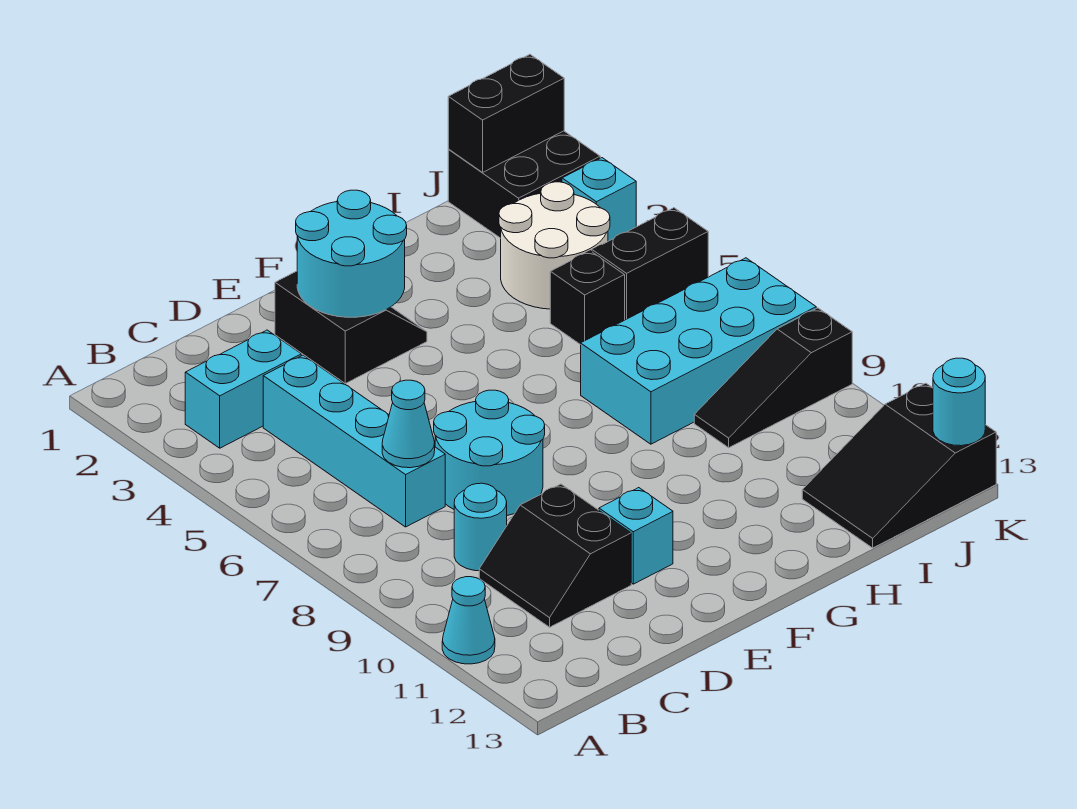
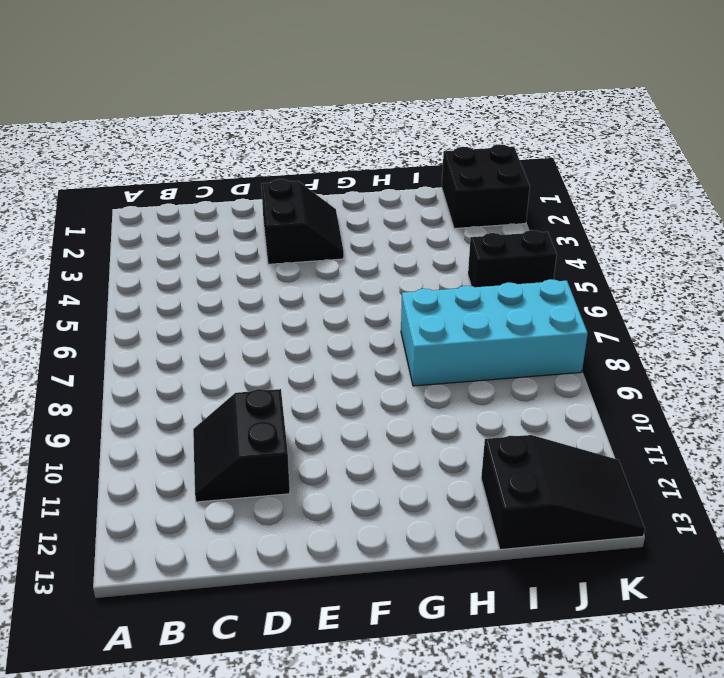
black 2x3 slope [481,435,645,550] -> black 2x3 slope turned to [802,383,996,548]
none -> cyan 1x1 cone [442,577,495,664]
none -> cyan 1x2 brick [185,330,301,448]
none -> cyan 1x4 brick [263,355,445,527]

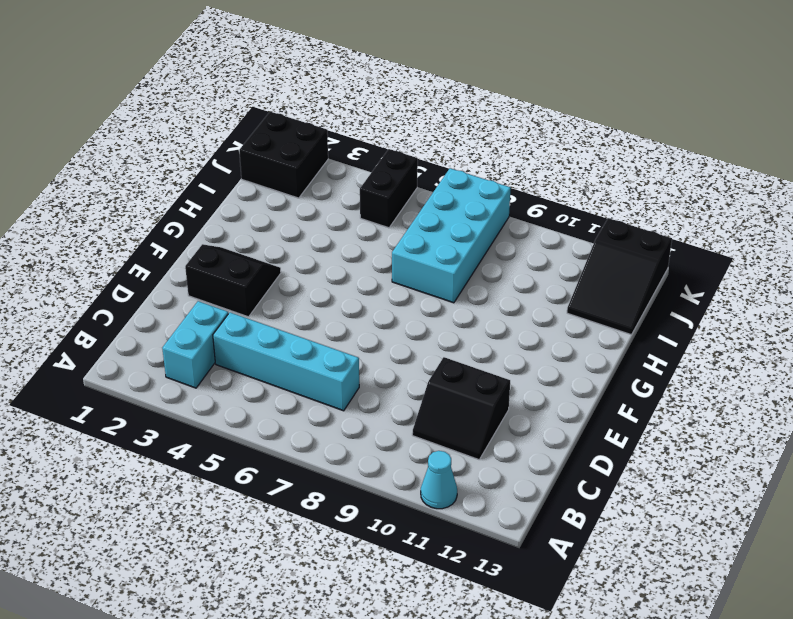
none -> cyan 1x1 round brick [454,483,507,571]
none -> cyan 2x2 round brick [434,390,545,515]
none -> cyan 1x1 brick [599,488,673,584]

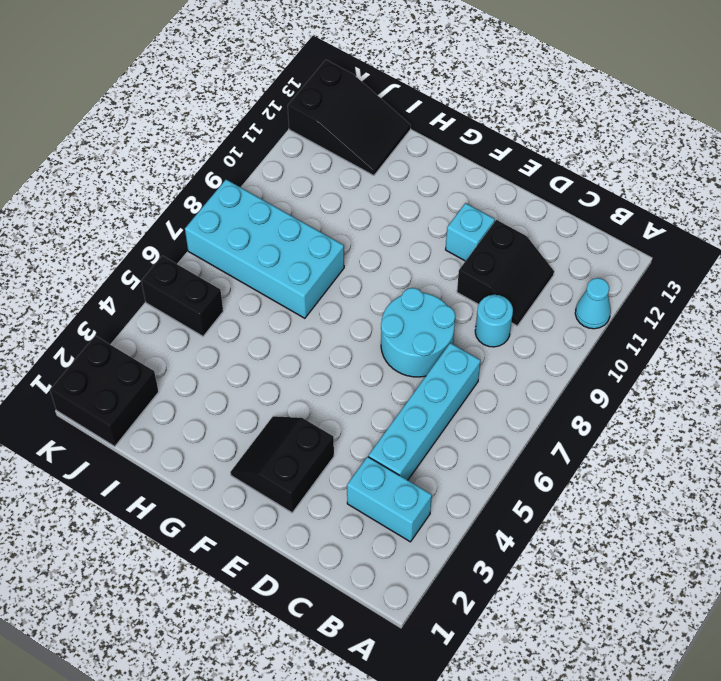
none -> white 2x2 round brick [499,182,610,309]
none -> black 1x1 brick [550,251,625,345]
none -> black 1x3 slope [694,308,852,448]

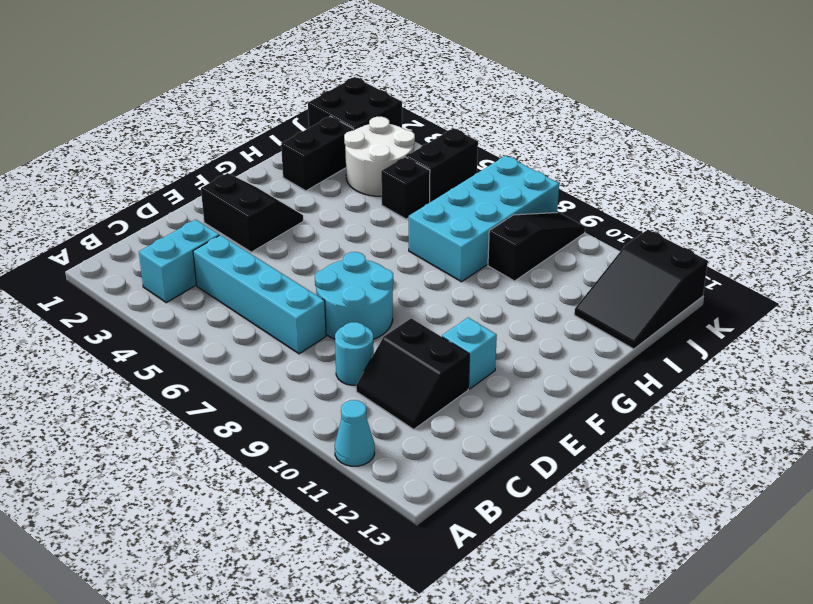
black 1x2 brick [281,116,354,191] -> black 1x2 brick moved to [448,54,564,172]
black 1x3 slope [488,212,585,281] -> black 1x3 slope turned to [694,308,852,448]
none -> cyan 1x1 brick [562,158,636,241]
none -> cyan 1x1 cone [382,380,435,468]
none -> cyan 2x2 round brick [296,190,407,317]

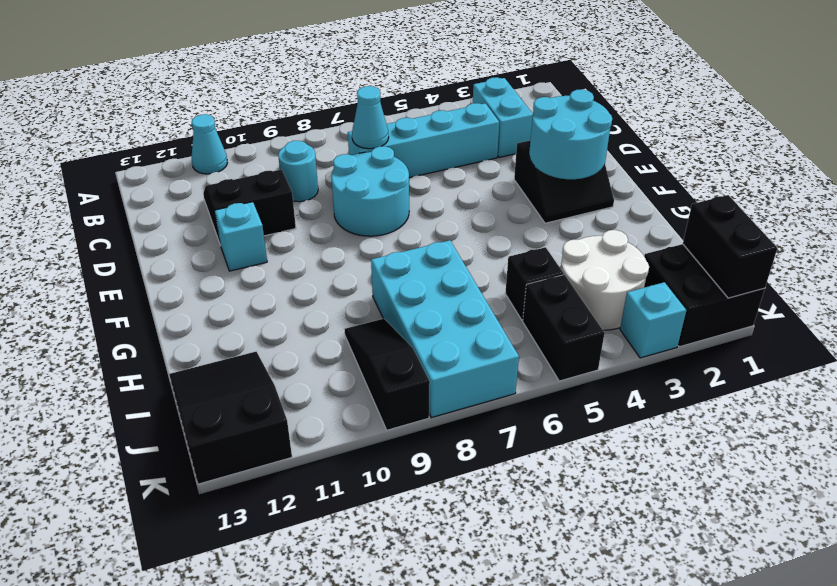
none -> cyan 1x1 round brick [933,358,985,446]

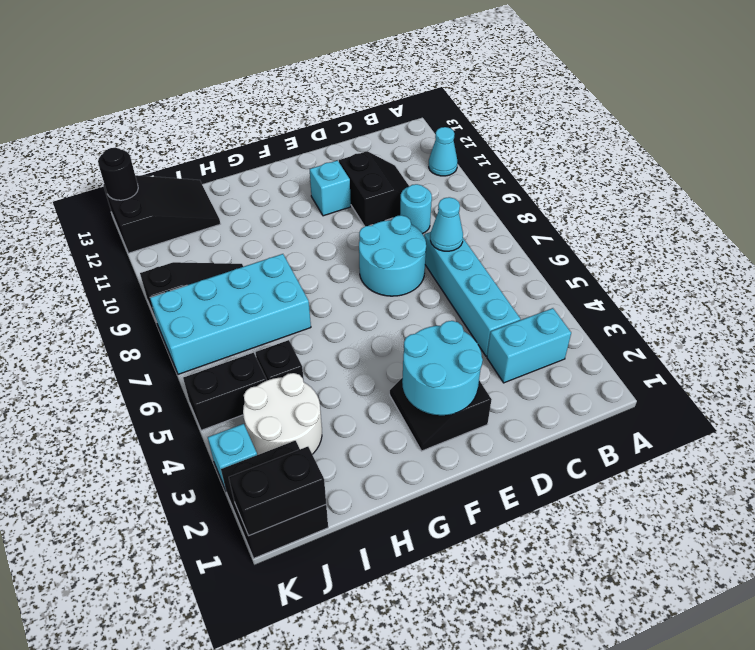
black 1x1 round brick [98,148,138,200] -> cyan 1x1 round brick [933,358,985,446]

